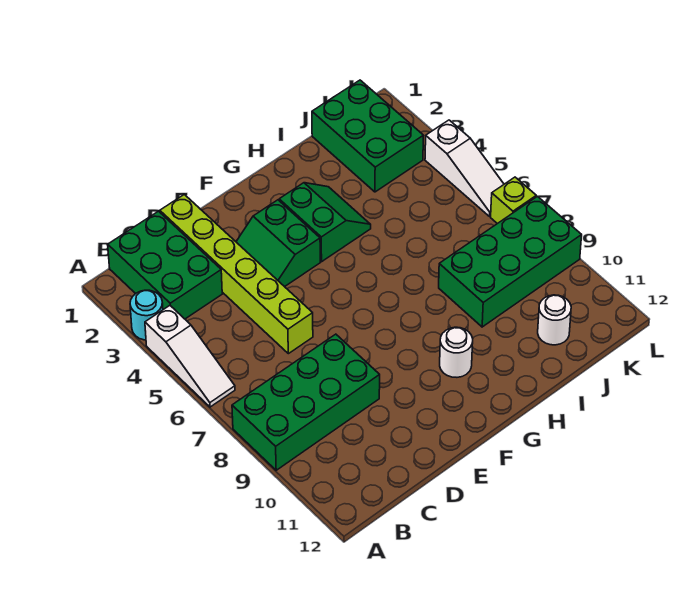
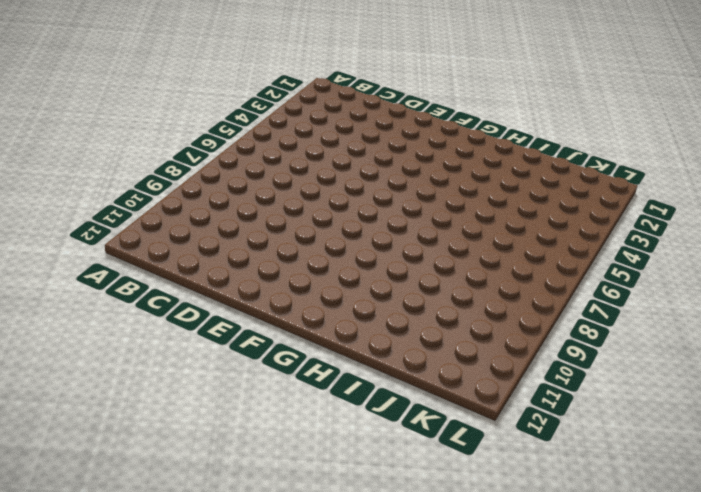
none -> cyan 1x1 round brick [130,290,163,340]
none -> white 1x3 slope [145,306,235,407]
none -> green 2x4 brick [232,334,380,470]

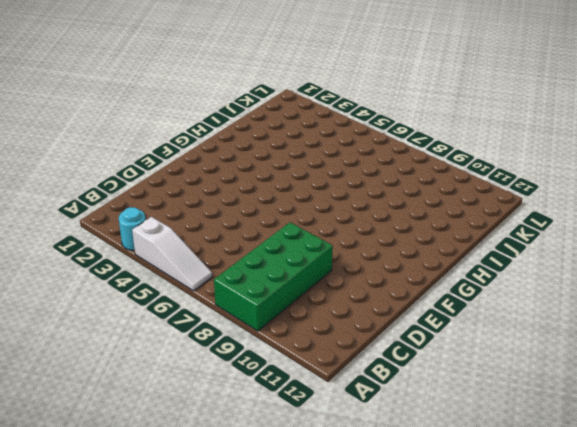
none -> green 2x3 brick [108,211,222,319]
none -> lime 1x6 brick [160,194,313,354]
none -> green 2x2 slope [236,200,320,287]

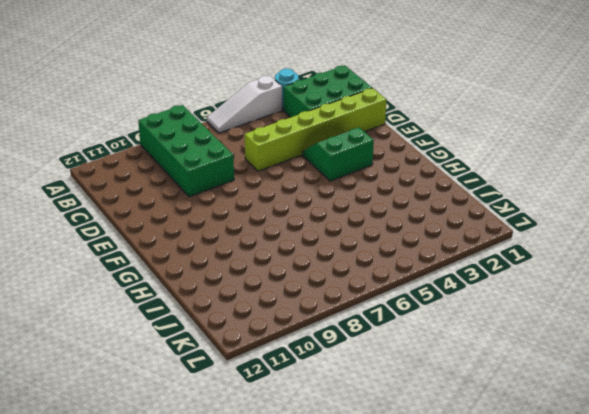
none -> green 2x2 slope [279,183,371,262]
none -> white 1x1 round brick [440,327,473,377]
none -> green 2x4 brick [439,196,582,327]

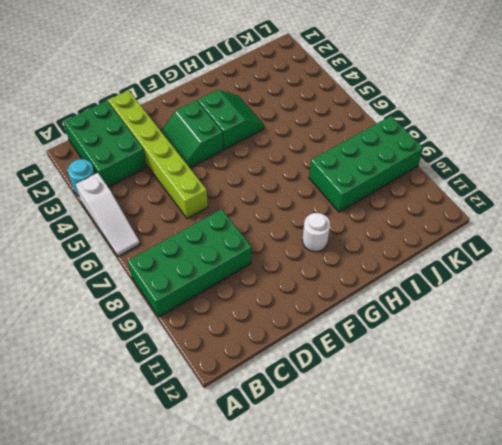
none -> green 2x3 brick [312,80,423,192]
none -> white 1x1 round brick [538,295,571,345]
none -> white 1x3 slope [425,120,504,216]

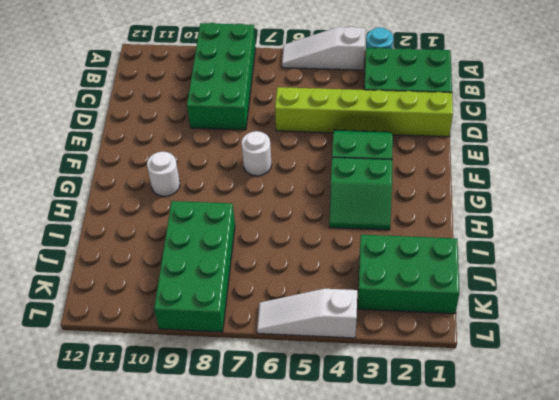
white 1x1 round brick [242,131,272,176] -> white 1x1 round brick moved to [538,295,571,345]
none -> lime 1x1 brick [491,177,536,224]

